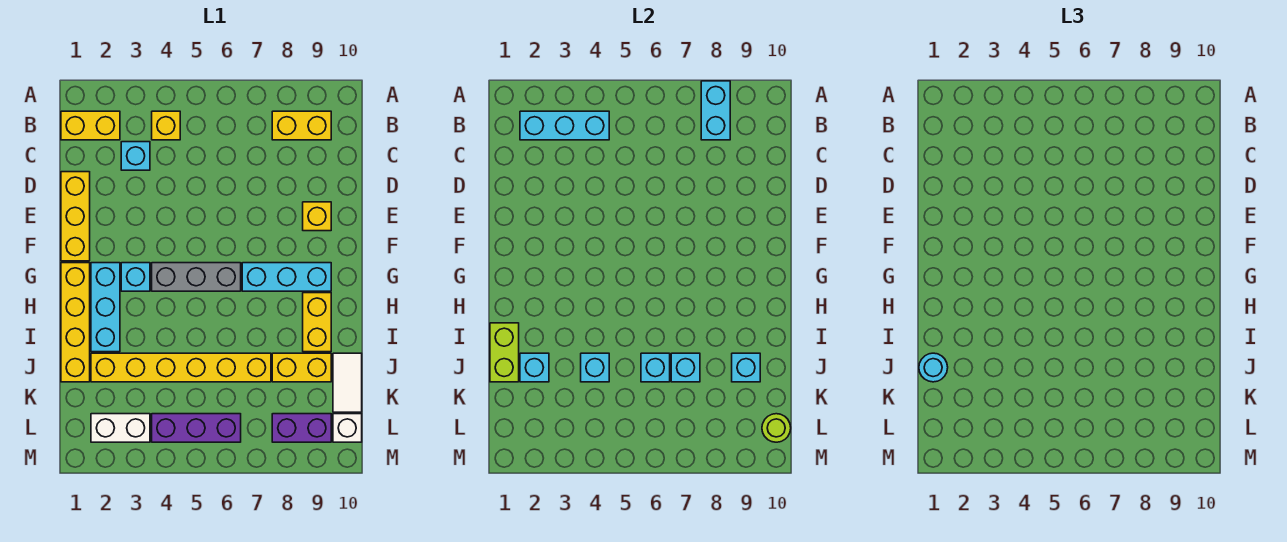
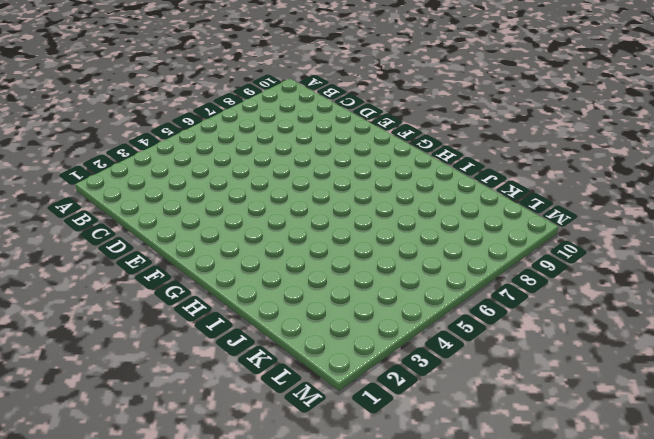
none -> yellow 1x2 brick [61,111,120,140]
none -> yellow 1x1 brick [152,111,180,140]
none -> yellow 1x2 brick [272,111,331,140]

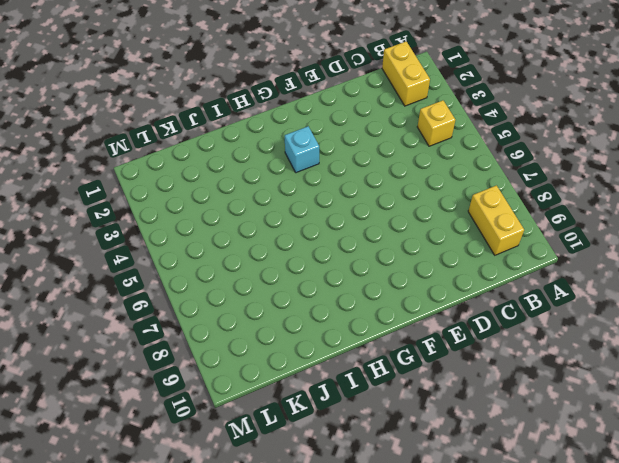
none -> cyan 1x1 brick [121,142,150,170]
none -> yellow 1x3 brick [61,172,90,261]
none -> yellow 1x1 brick [303,202,331,231]

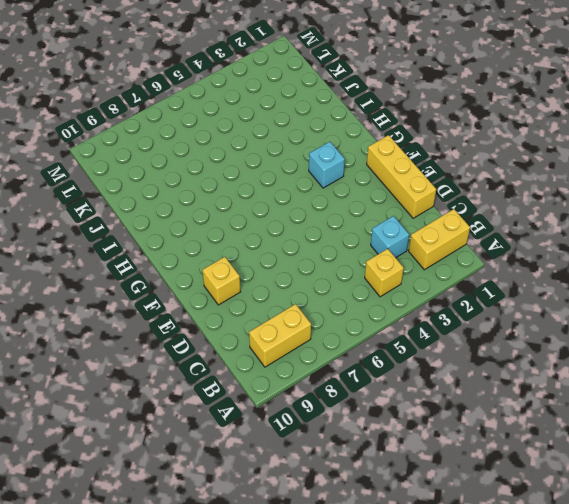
none -> yellow 1x4 brick [61,263,90,382]
none -> cyan 1x3 brick [91,263,120,352]
none -> grey 1x3 brick [152,263,241,291]

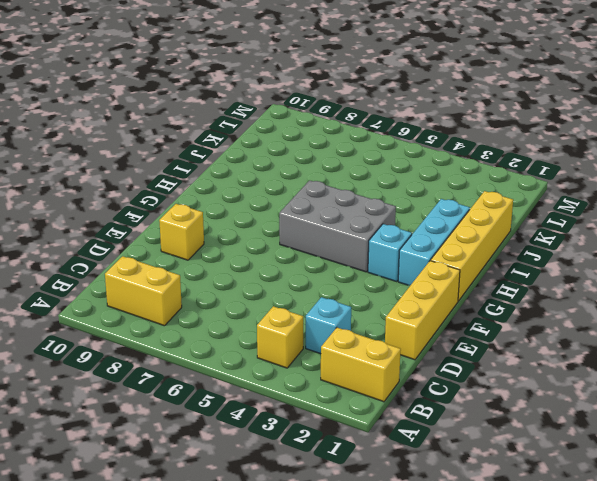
grey 2x3 brick [279,180,396,272] -> grey 1x3 brick [152,263,241,291]
none -> cyan 1x3 brick [242,263,331,291]
none -> yellow 1x2 brick [303,293,331,352]
none -> yellow 1x6 brick [91,353,271,382]

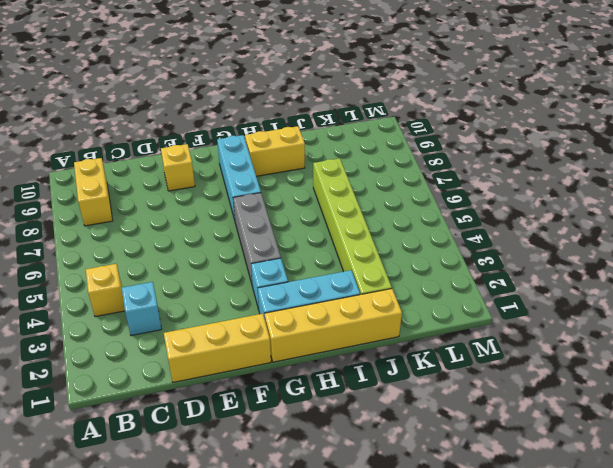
lime 1x6 brick [313,158,392,295] -> yellow 1x6 brick [91,353,271,382]
none -> yellow 1x2 brick [61,111,120,140]
none -> yellow 1x2 brick [272,353,331,382]
none -> white 1x2 tile [333,353,362,412]

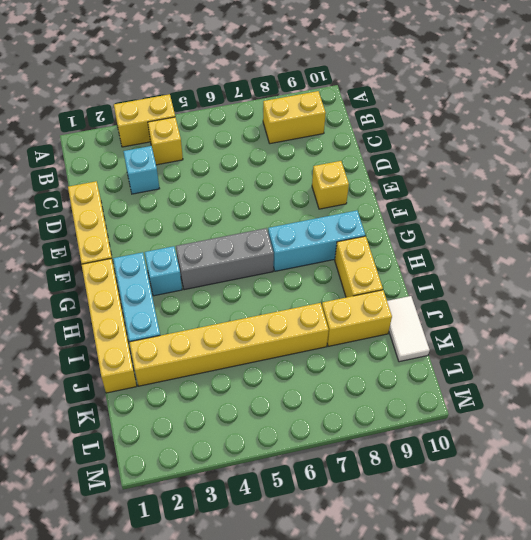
yellow 1x2 brick [114,94,175,147] -> yellow 1x2 brick moved to [61,111,120,140]
none -> white 1x2 brick [91,414,150,442]
none -> purple 1x3 brick [152,414,241,442]
none -> purple 1x2 brick [272,414,331,442]

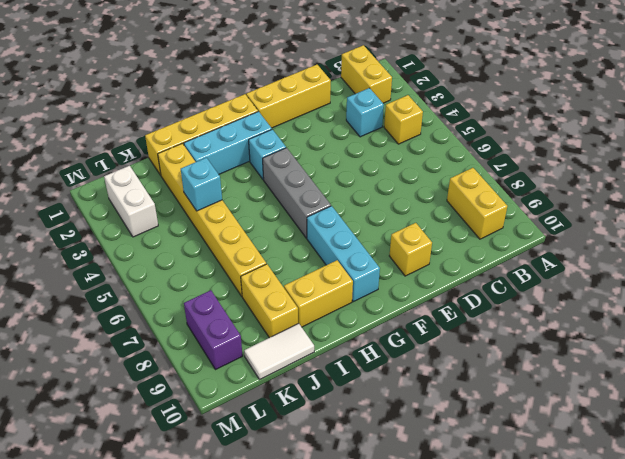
none -> purple 1x3 brick [152,414,241,442]
none -> white 1x1 brick [333,414,362,442]
none -> cyan 1x2 brick [701,81,730,140]

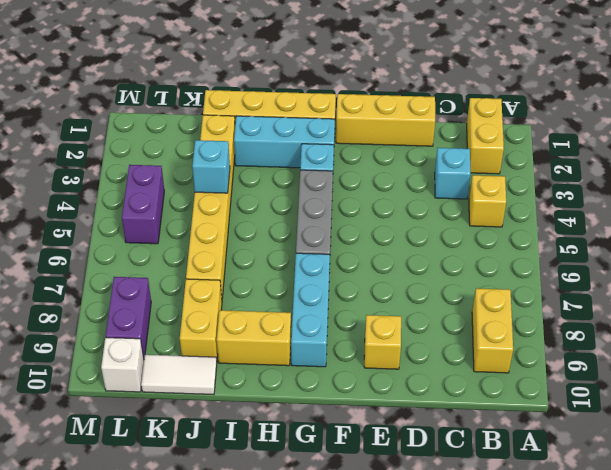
purple 1x2 brick [122,165,164,244] -> purple 1x3 brick [152,414,241,442]
none -> white 1x2 brick [91,414,150,442]
none -> cyan 1x2 brick [701,81,730,140]
none -> cyan 1x3 brick [520,111,609,140]

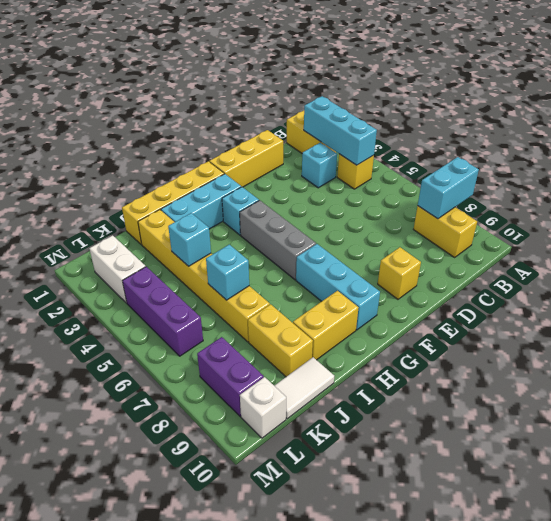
none -> lime 1x2 brick [490,323,519,382]
none -> cyan 1x1 brick [520,353,549,382]
none -> cyan 1x1 brick [671,353,700,382]

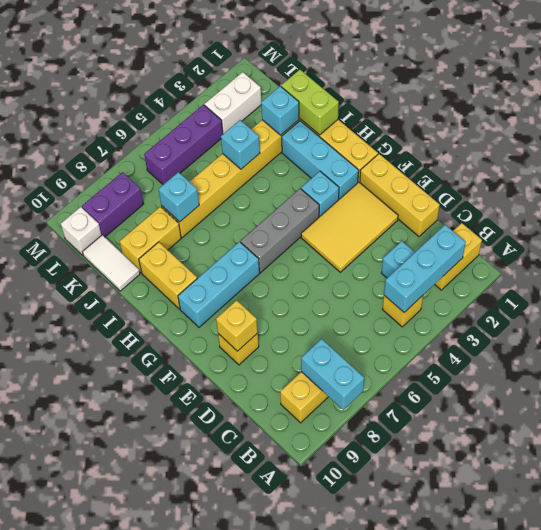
yellow 2x3 tile [301,182,398,272] -> none
yellow 1x1 brick [216,300,258,351] -> none
none -> cyan 1x1 brick [641,353,670,382]
none -> cyan 1x1 brick [732,353,760,382]
none -> lime 1x1 round brick [762,414,791,442]

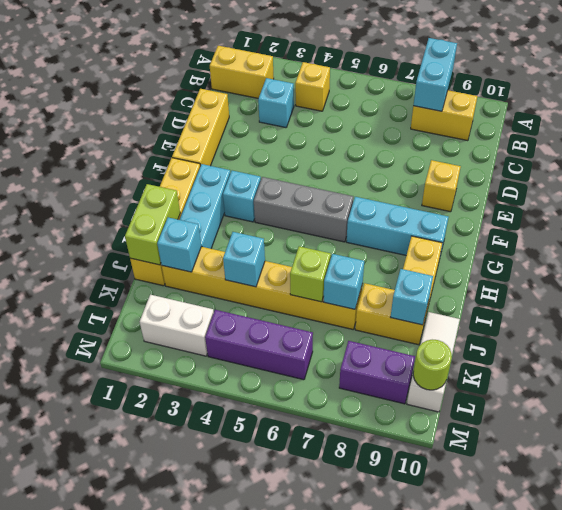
lime 1x1 brick [290,246,331,302] -> cyan 1x1 brick [641,353,670,382]
none -> cyan 1x3 brick [520,111,609,140]
none -> cyan 1x1 round brick [919,353,948,382]

